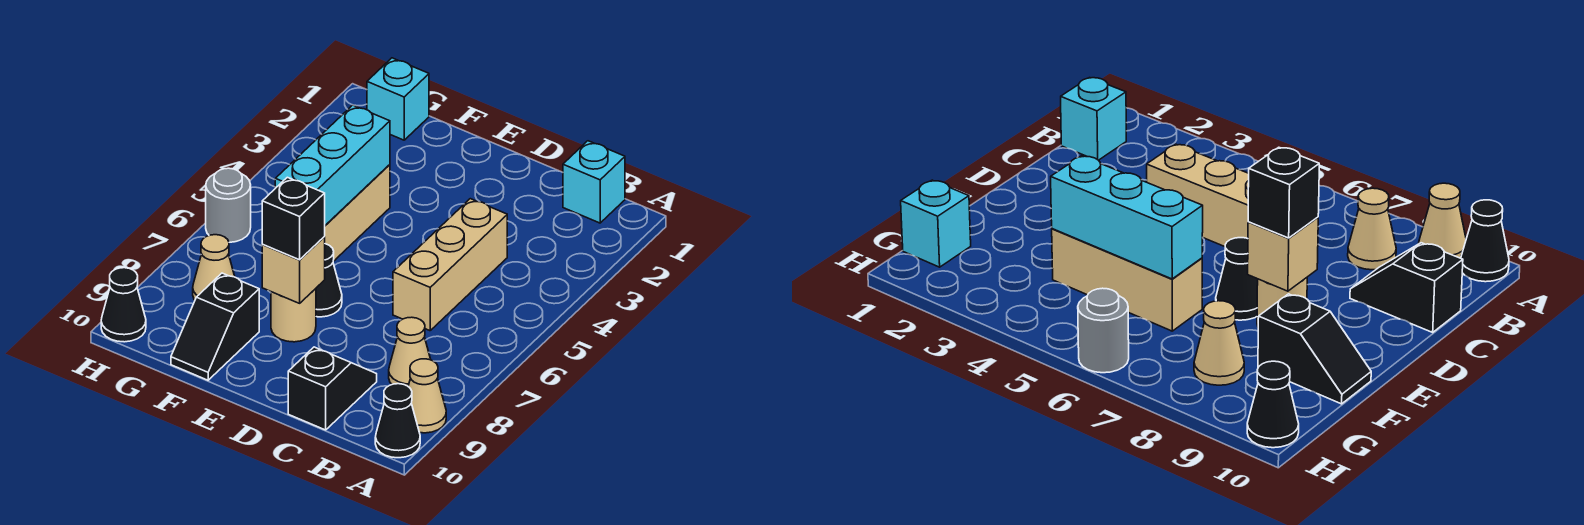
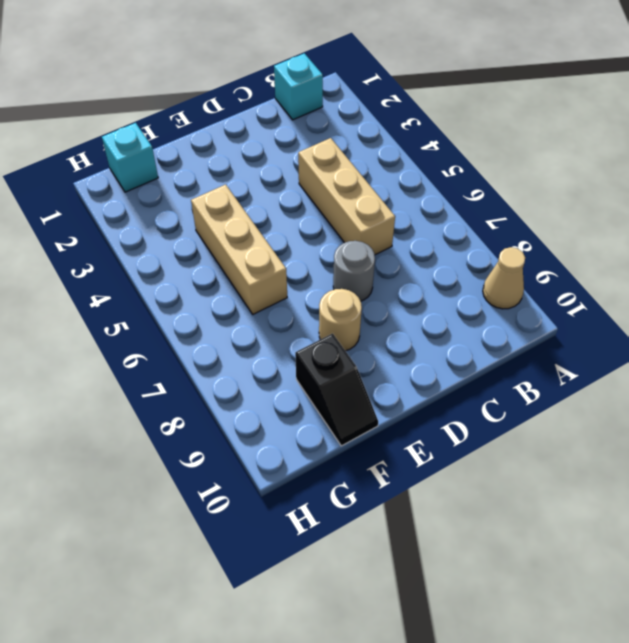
grey 1x1 round brick [333,241,375,301] -> grey 1x1 round brick moved to [206,168,251,242]
none -> black 1x1 cone [375,384,420,458]
none -> tan 1x1 cone [389,317,431,386]
none -> black 1x2 slope [288,347,377,430]

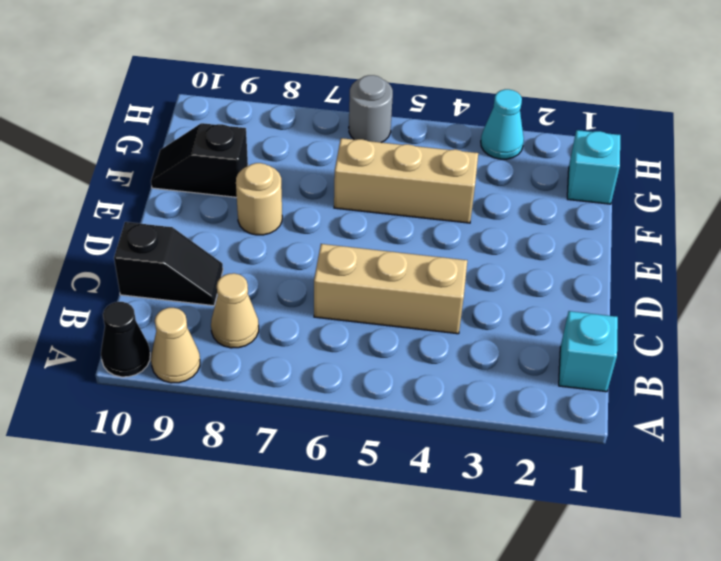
cyan 1x1 cone [481,89,524,159] -> none
none -> black 1x1 cone [316,244,342,317]
none -> tan 1x1 cone [193,235,235,300]
none -> black 1x1 cone [101,268,146,342]

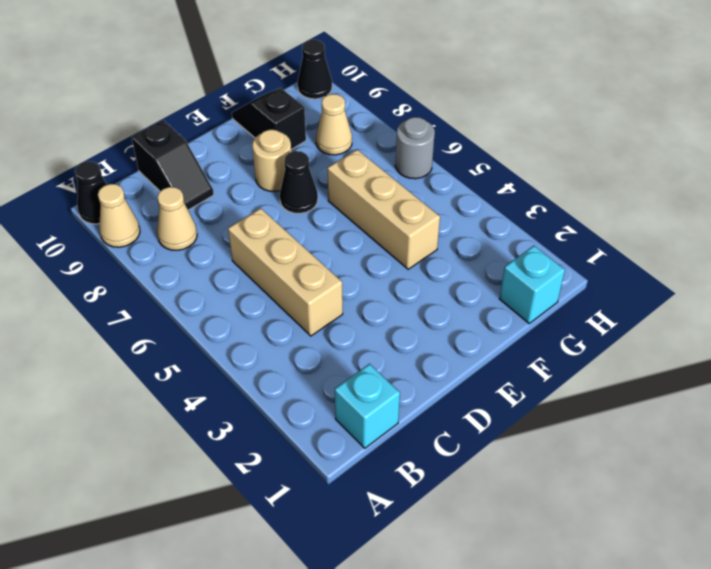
none -> tan 1x1 brick [262,237,325,303]
none -> cyan 1x3 brick [275,105,390,225]
none -> black 1x1 brick [262,177,325,260]

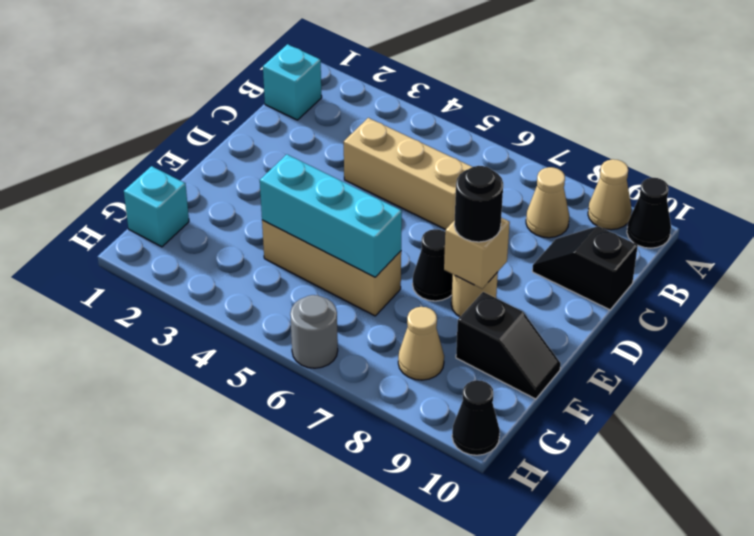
black 1x1 round brick [454,166,503,242] -> black 1x1 brick [262,177,325,260]

